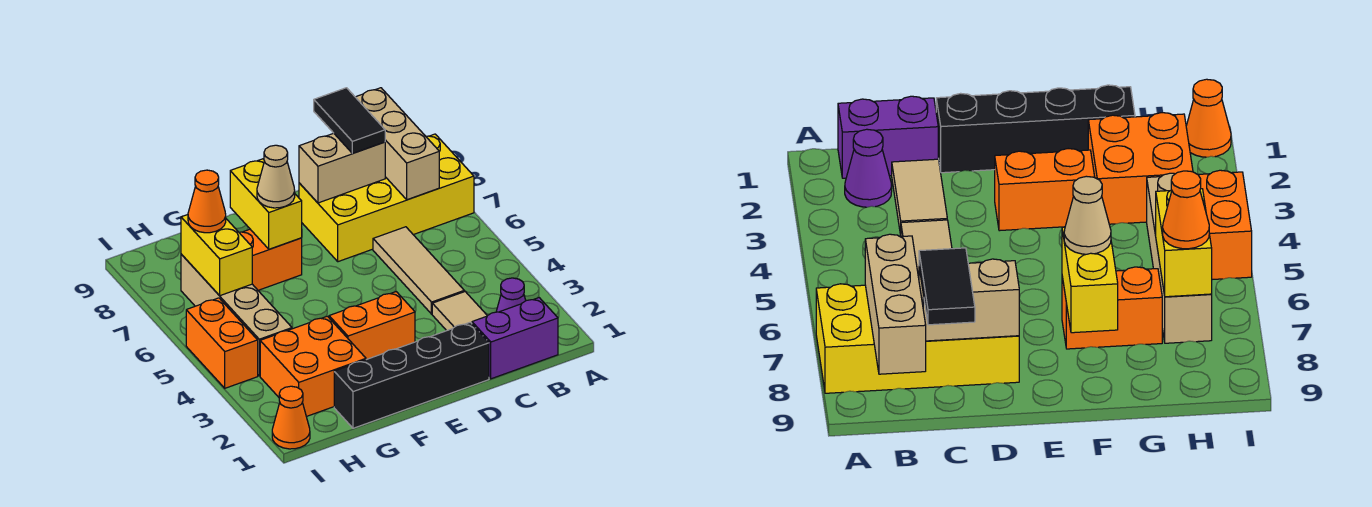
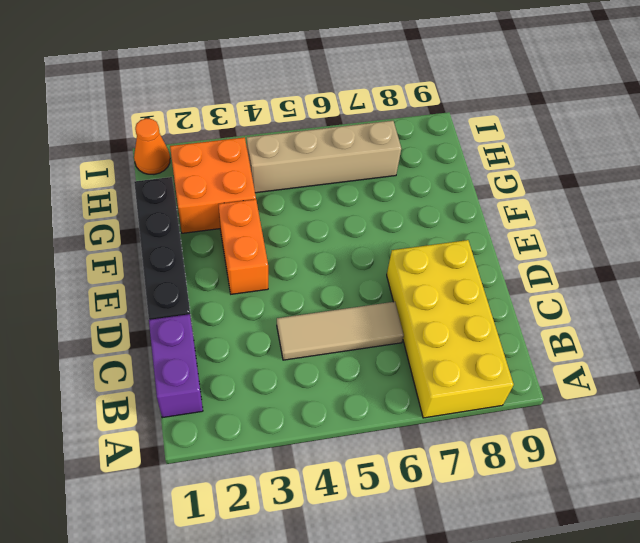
none -> purple 1x1 cone [496,278,526,312]
none -> tan 1x2 tile [432,292,487,331]
none -> orange 1x2 brick [239,229,302,290]

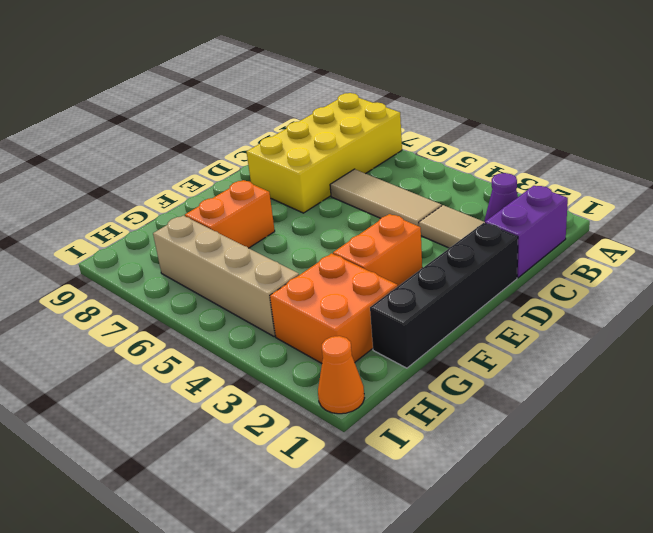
none -> orange 1x2 brick [186,298,258,388]
none -> tan 1x3 brick [356,88,439,200]
none -> tan 1x2 brick [299,133,385,203]

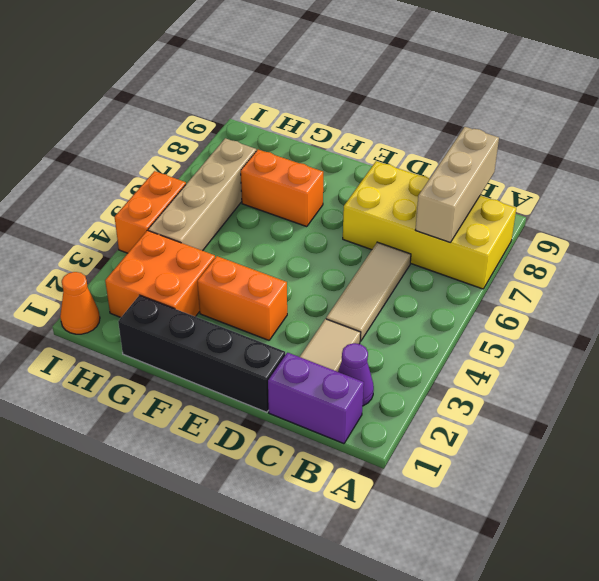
none -> tan 1x2 brick [299,133,385,203]
none -> yellow 1x2 brick [230,159,302,249]
none -> yellow 1x2 brick [181,215,252,296]

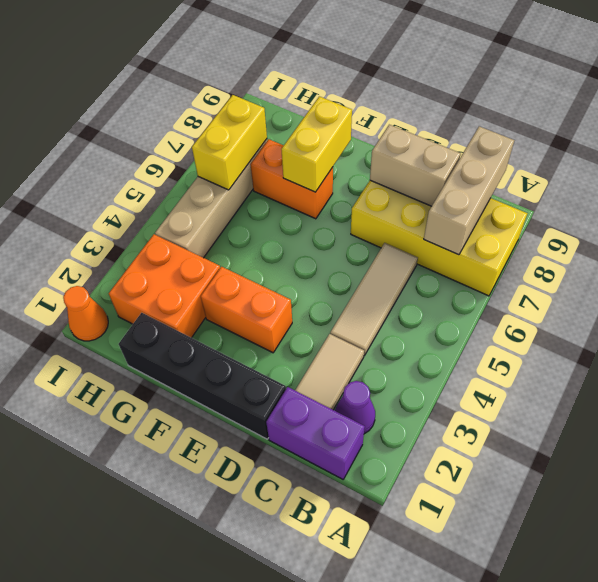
none -> orange 1x2 brick [186,298,258,388]
none -> black 1x2 tile [314,88,385,153]
none -> tan 1x1 cone [257,145,295,208]

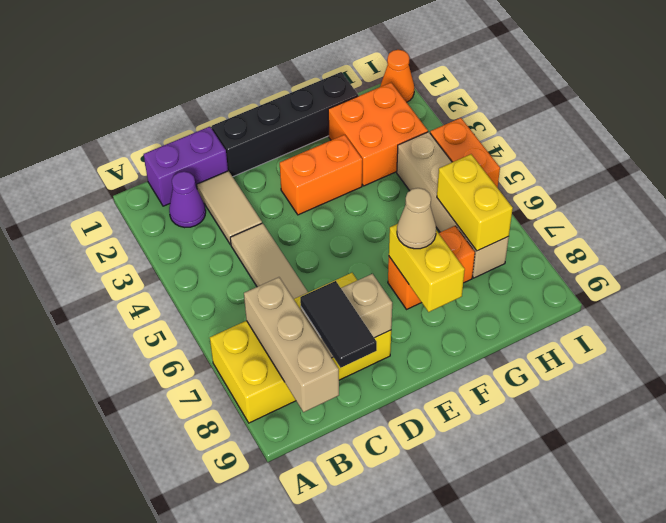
none -> orange 1x1 cone [188,170,226,233]

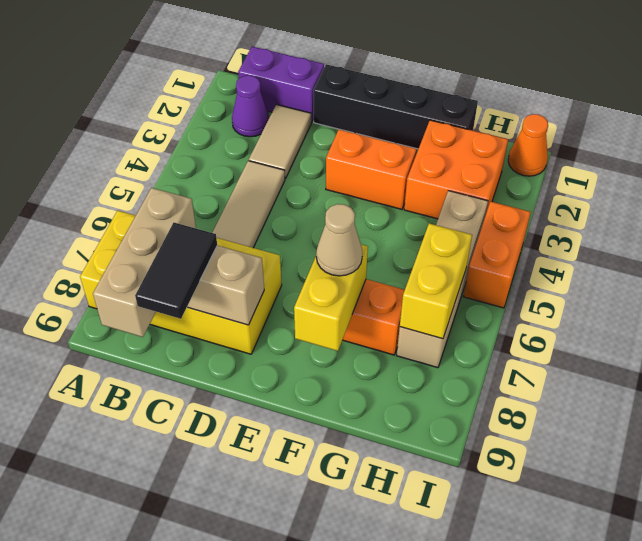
none -> orange 1x1 cone [188,170,226,233]

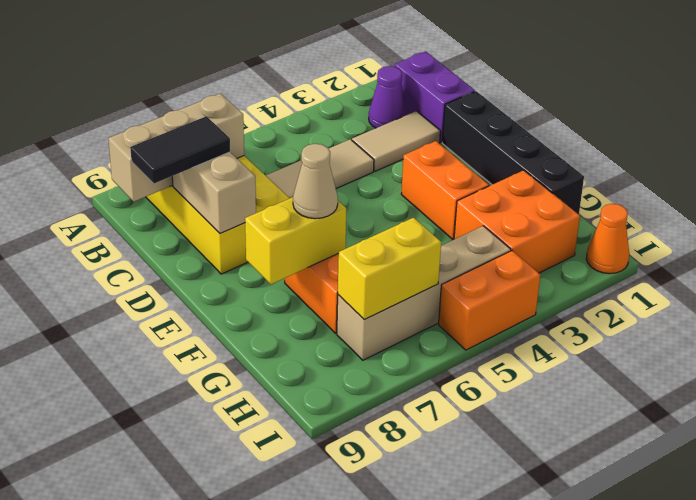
none -> orange 1x1 cone [188,170,226,233]

